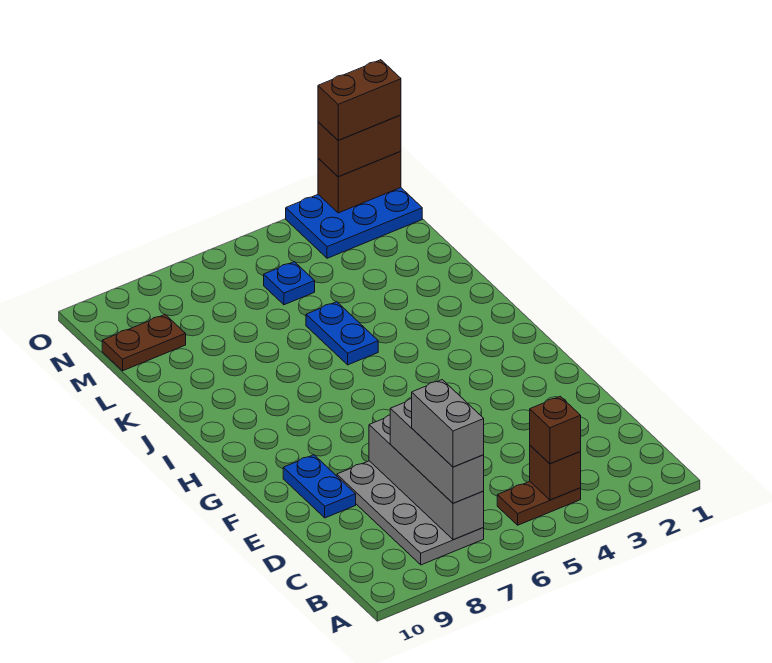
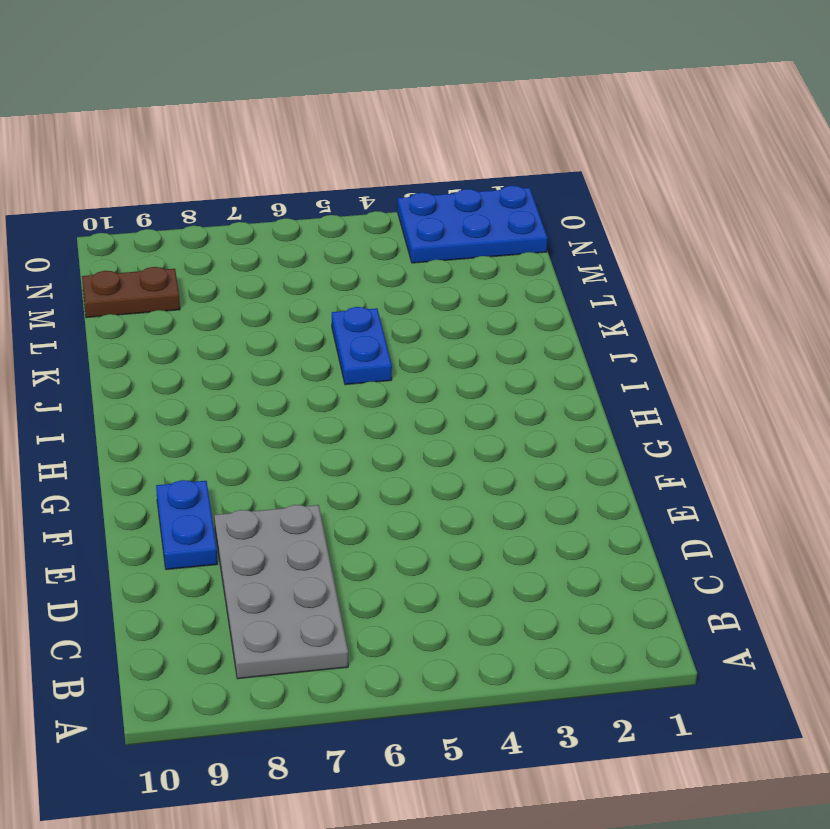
none -> brown 1x2 plate [497,481,581,525]
none -> blue 1x1 plate [264,262,315,305]
none -> brown 1x1 brick [530,446,581,500]

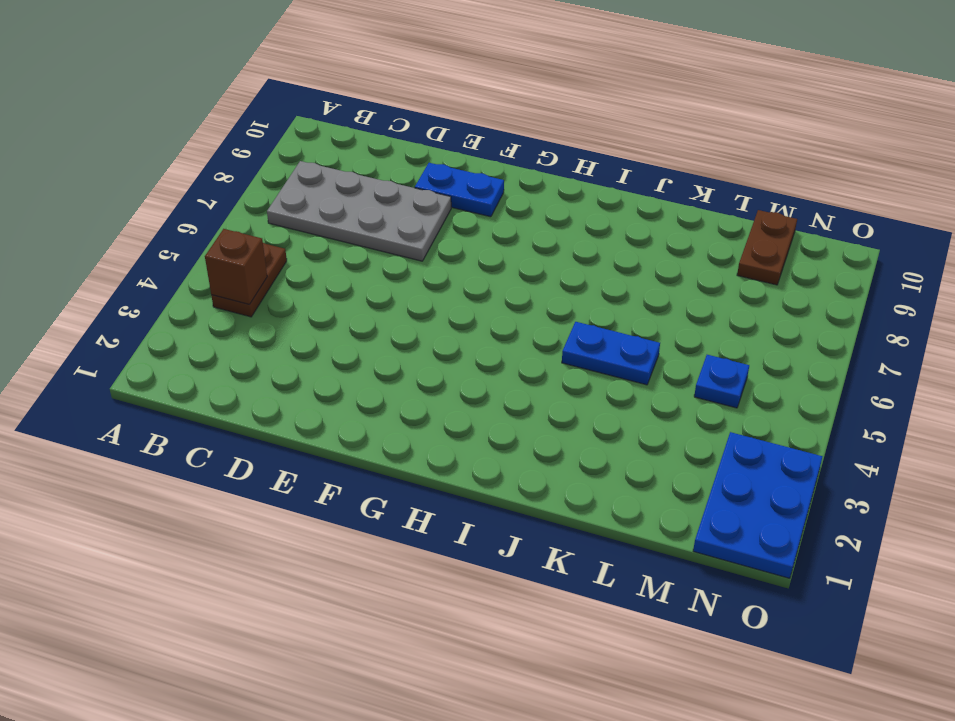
none -> grey 1x4 brick [369,415,484,540]
none -> brown 1x2 brick [318,151,401,213]
none -> brown 1x1 brick [530,396,581,464]

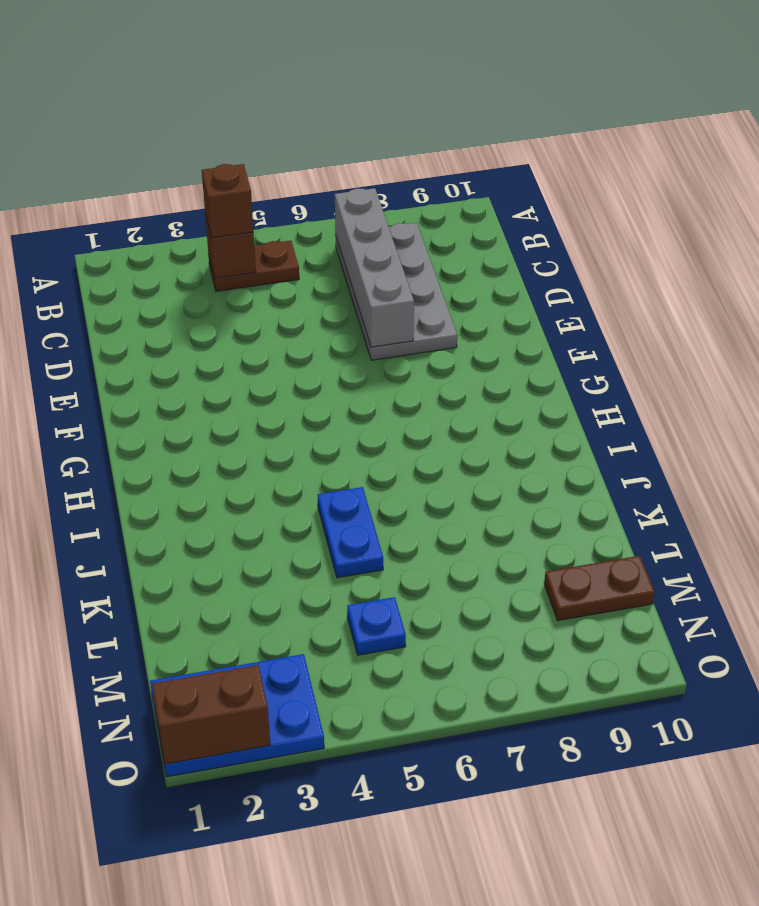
none -> blue 1x2 plate [283,455,356,518]
none -> grey 1x3 brick [390,399,484,503]
none -> brown 1x2 brick [318,115,401,177]

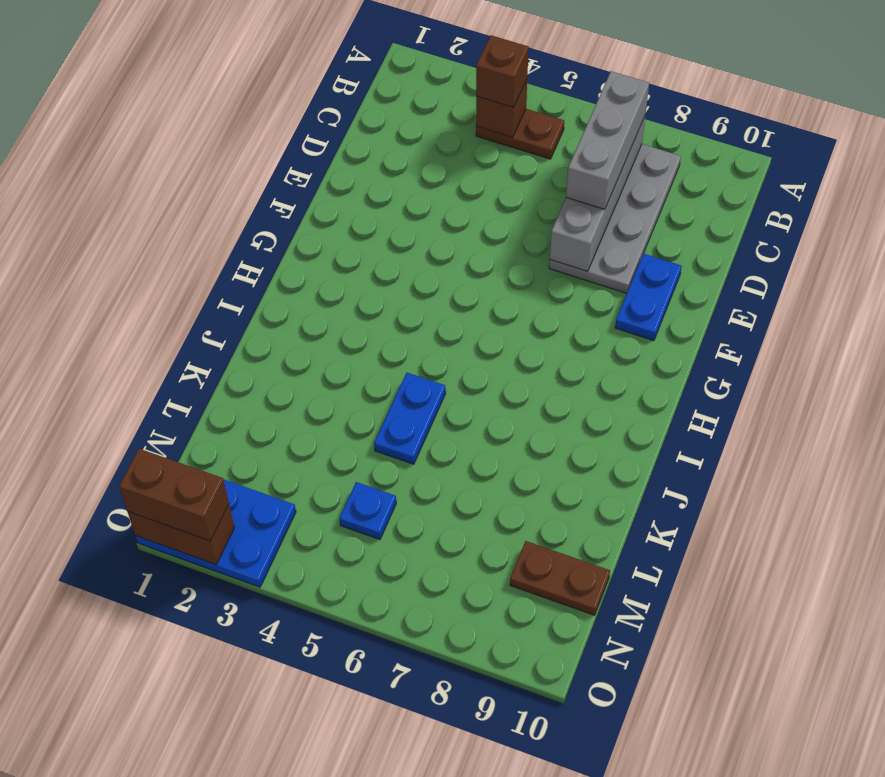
none -> grey 1x2 brick [412,380,484,467]
none -> brown 1x2 brick [318,60,401,140]

